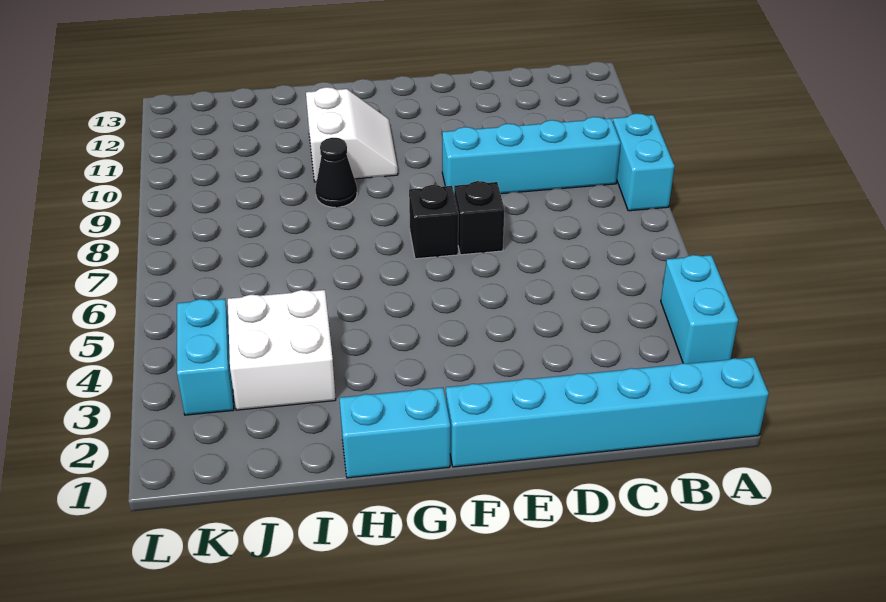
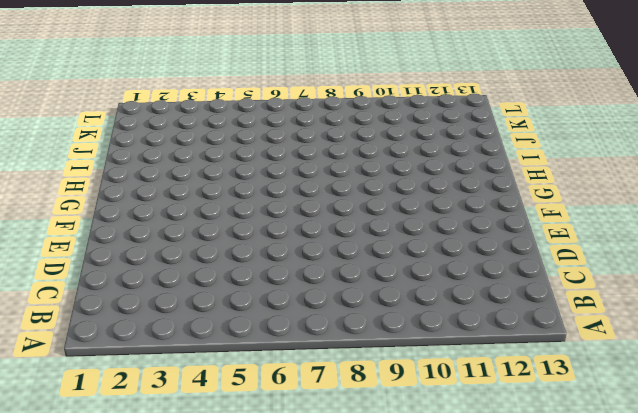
none -> cyan 1x6 brick [446,357,769,467]
none -> cyan 1x2 brick [661,255,738,364]

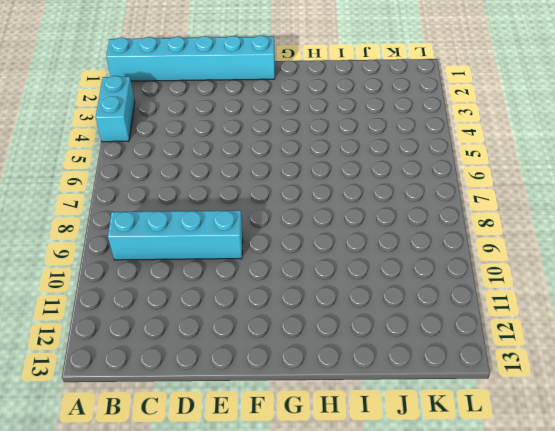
none -> cyan 1x2 brick [613,113,675,211]
none -> black 1x1 brick [454,181,504,255]

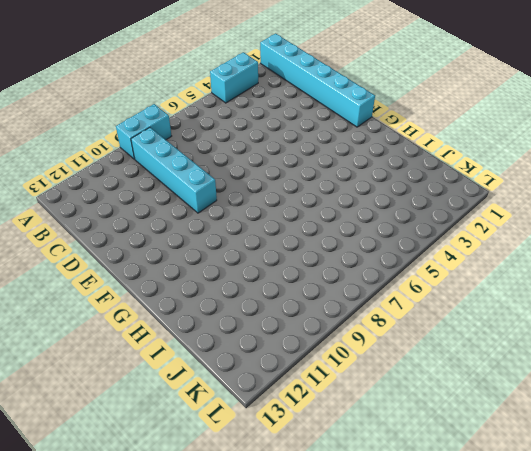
none -> black 1x1 brick [454,181,504,255]
none -> black 1x1 brick [409,185,458,259]

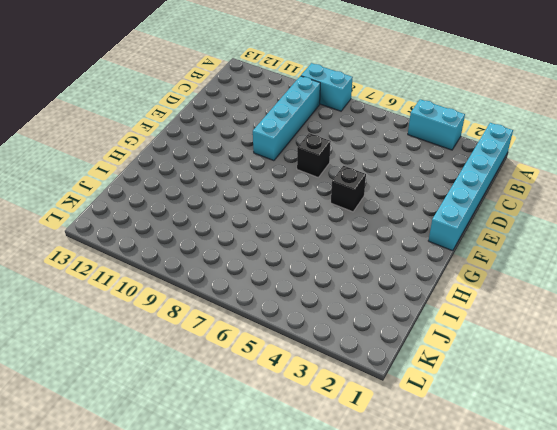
black 1x1 brick [331,166,366,212] -> black 1x1 brick moved to [409,185,458,259]
none -> cyan 1x2 brick [339,388,450,478]
none -> white 2x2 slope [306,87,398,182]

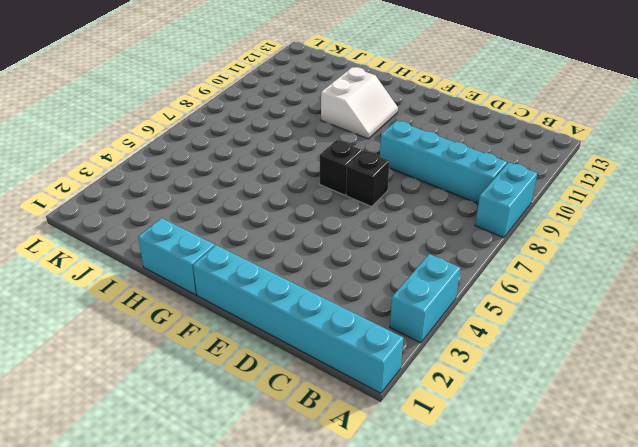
none -> black 1x1 cone [315,138,357,207]
none -> white 2x2 brick [228,290,336,410]

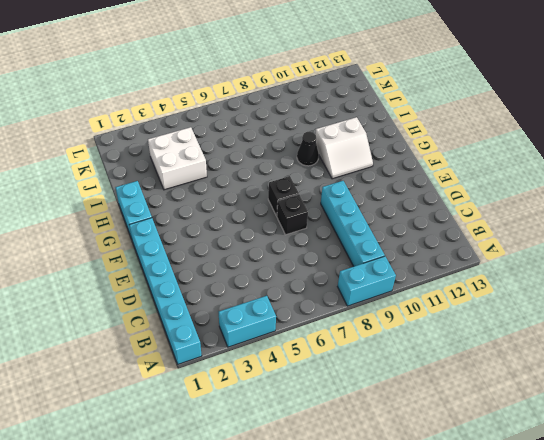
none -> cyan 1x2 brick [177,299,234,415]

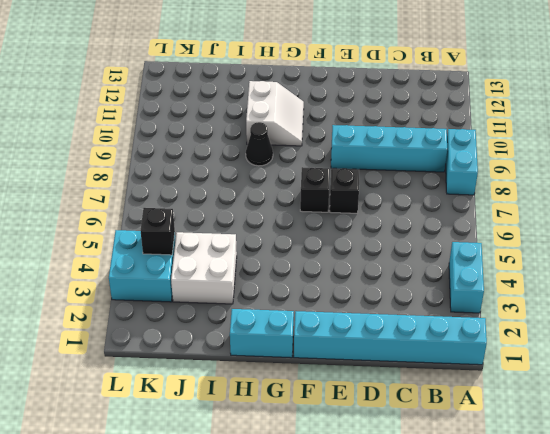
cyan 2x2 brick [109,230,176,302] -> cyan 1x2 brick [177,299,234,415]
black 1x1 brick [141,208,175,255] -> none

